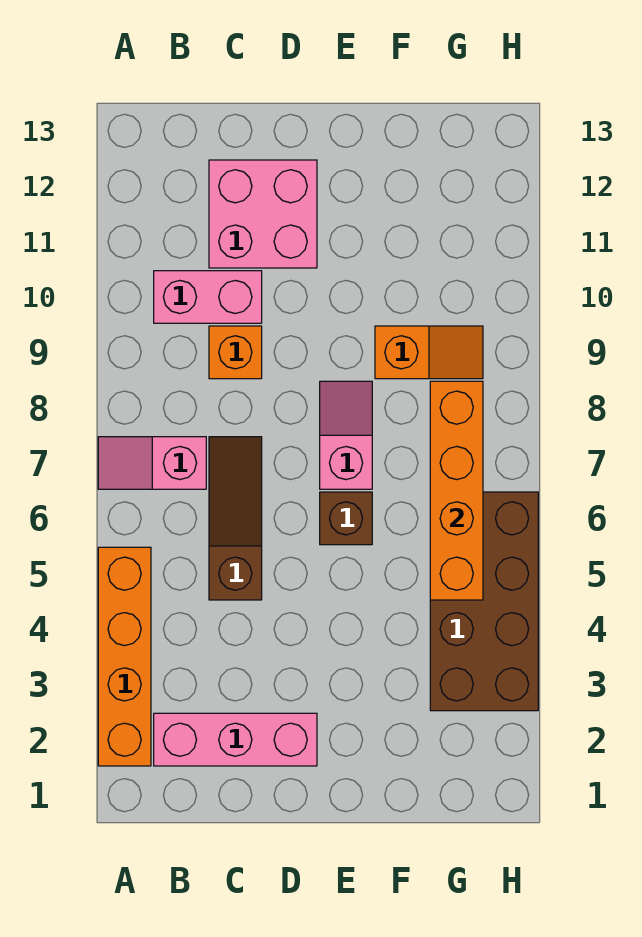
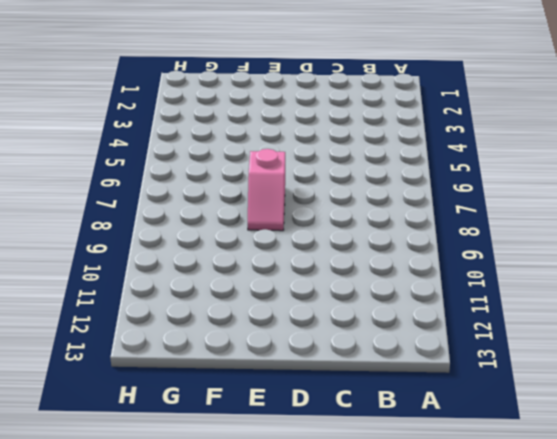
none -> orange 1x4 brick [98,547,151,766]
none -> pink 1x2 slope [98,437,206,489]
none -> pink 1x3 brick [154,713,317,766]

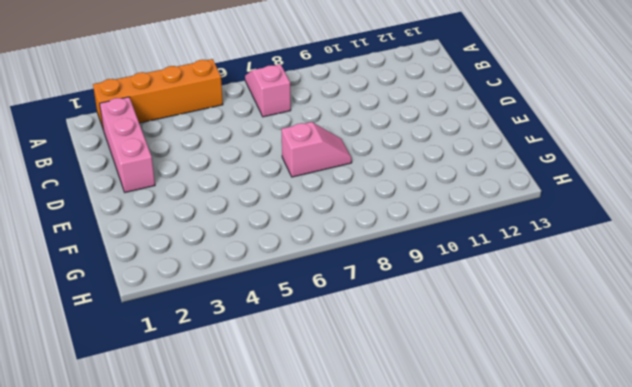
none -> pink 1x2 brick [154,271,262,323]
none -> brown 1x3 slope [209,437,262,600]
none -> orange 1x1 brick [209,326,262,379]

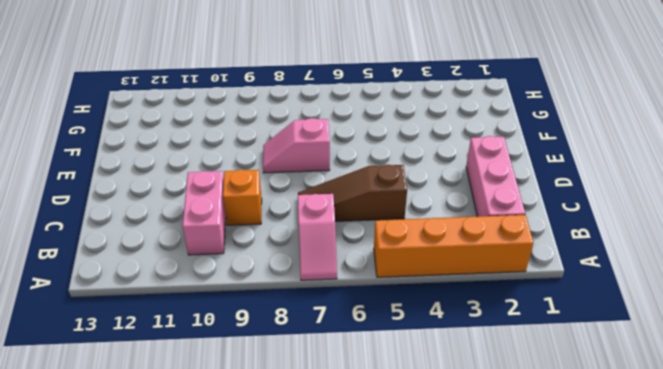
none -> pink 2x2 brick [209,160,317,268]
none -> brown 1x1 brick [320,492,372,545]
none -> orange 1x2 slope [375,326,483,379]

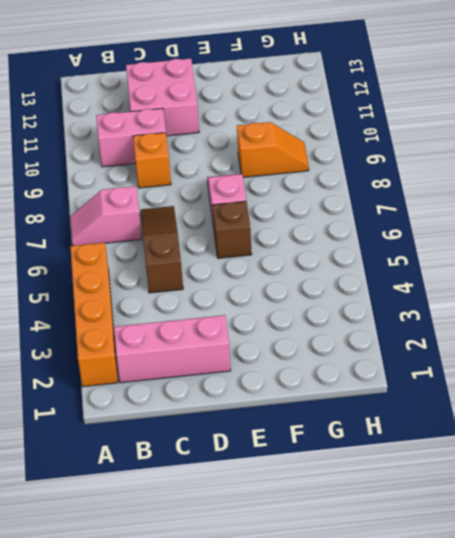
none -> brown 2x4 brick [430,492,538,711]
none -> orange 1x4 brick [430,381,483,600]

